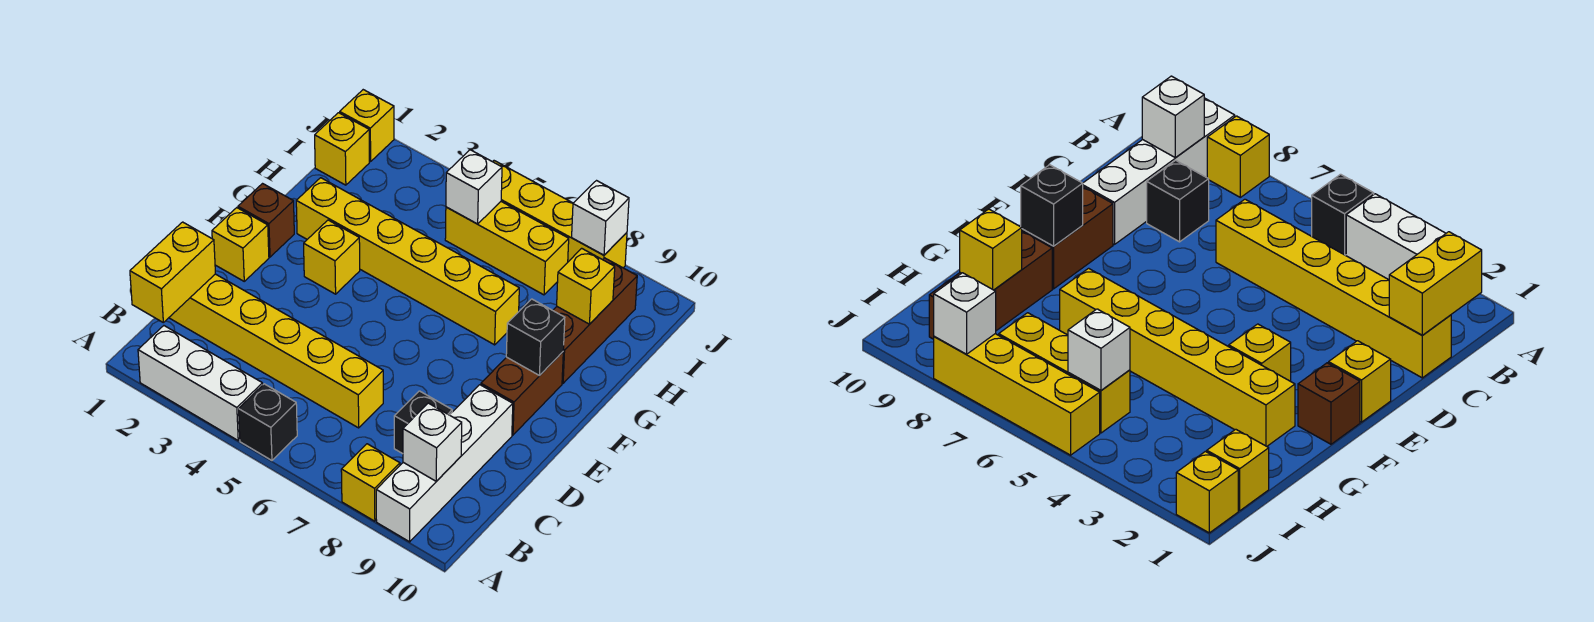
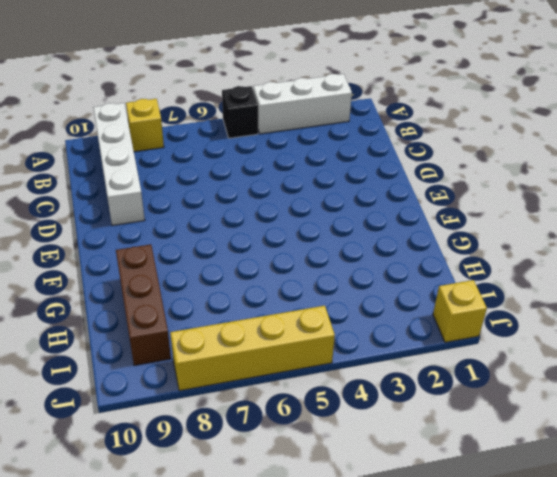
none -> yellow 1x6 brick [169,274,383,428]
none -> black 1x1 brick [394,391,452,454]
none -> yellow 1x1 brick [212,208,269,281]

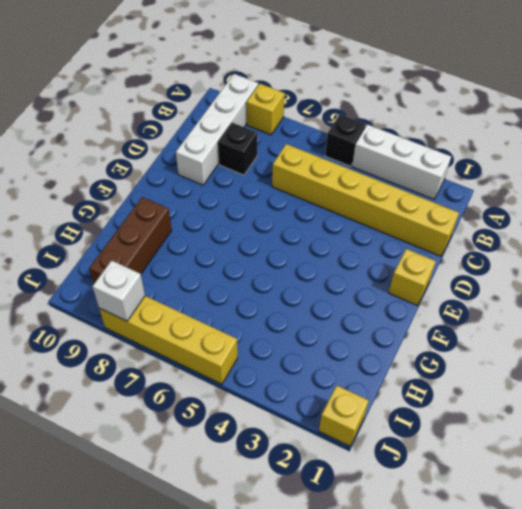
none -> brown 1x2 brick [481,352,563,435]
none -> brown 1x1 brick [238,184,294,257]
none -> yellow 1x1 brick [304,220,360,294]

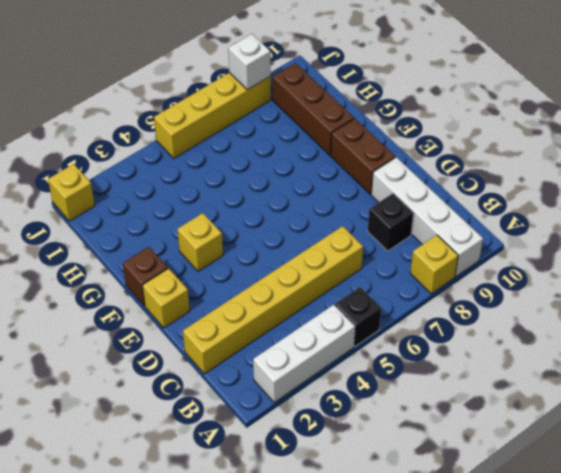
none -> yellow 1x6 brick [296,178,519,345]
none -> yellow 1x1 brick [315,113,369,185]
none -> yellow 1x3 brick [445,202,569,295]

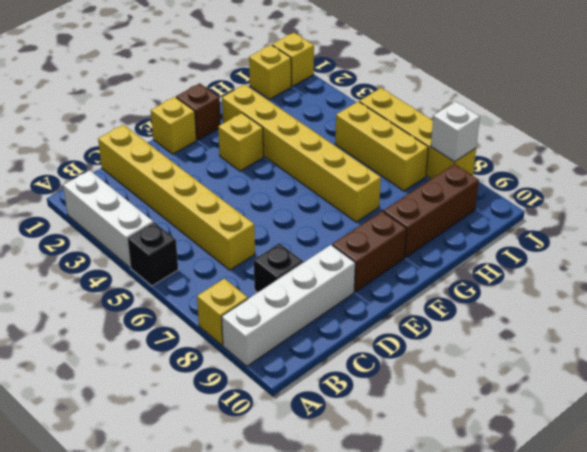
none -> yellow 1x2 brick [130,222,215,322]
none -> white 1x1 brick [403,403,462,481]
none -> black 1x1 brick [506,299,565,376]

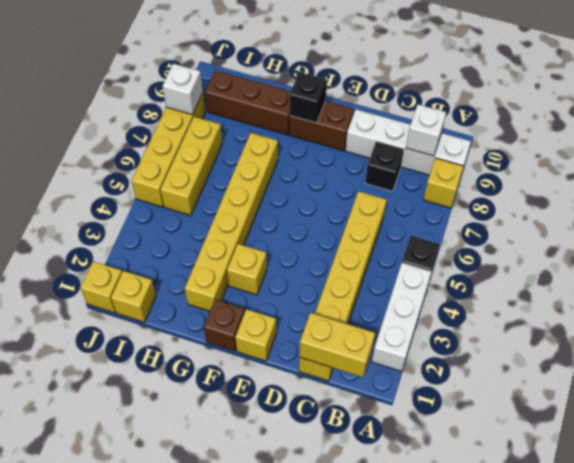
none -> yellow 1x1 brick [557,248,615,324]
none -> white 1x1 brick [446,150,502,224]

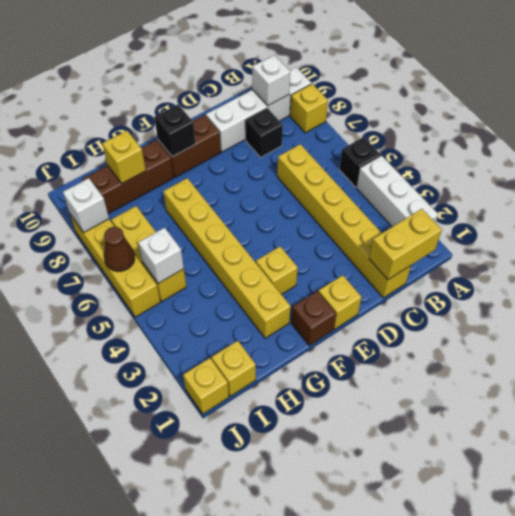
brown 1x1 cone [104,227,135,272] -> none

